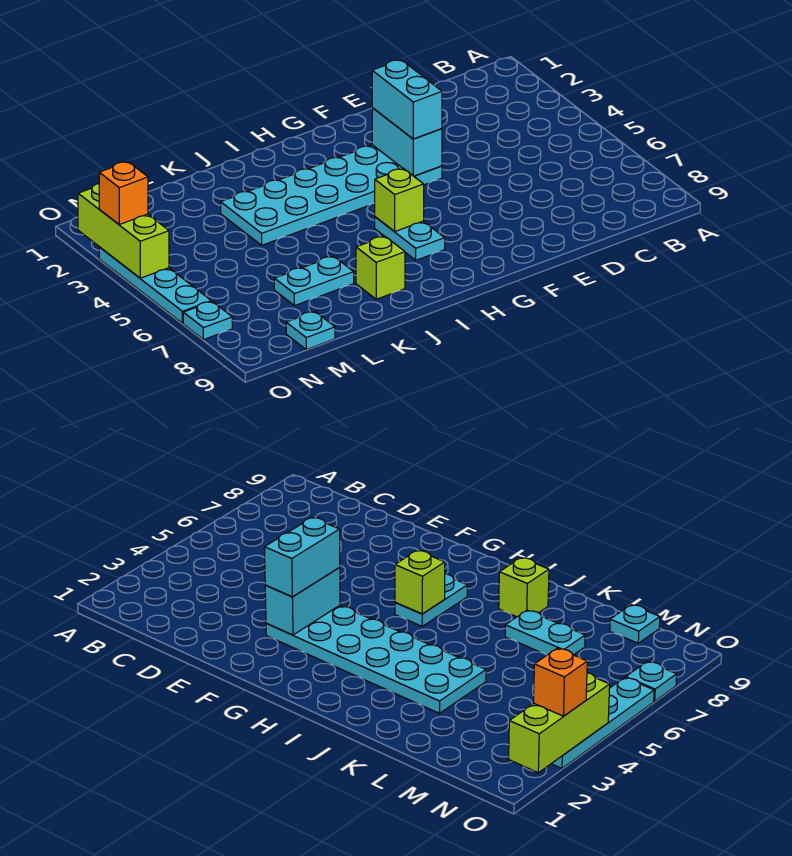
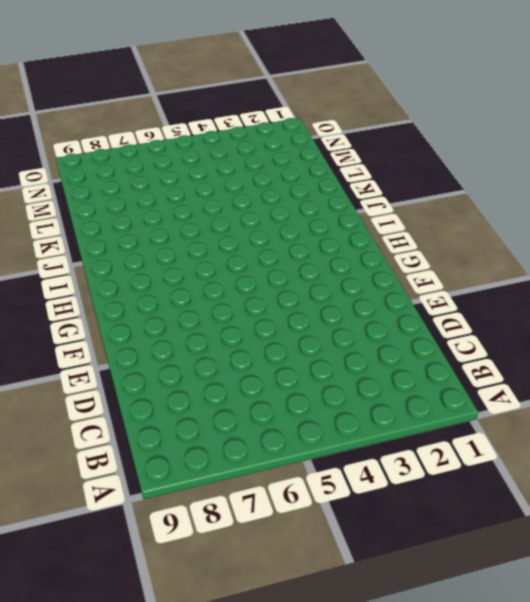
none -> cyan 2x6 plate [221,145,442,245]
none -> cyan 1x2 plate [375,217,445,260]
none -> lime 1x1 brick [356,236,405,299]

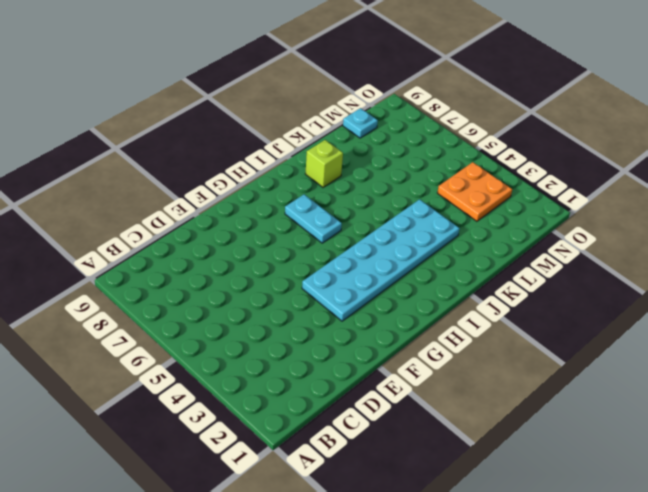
orange 2x2 plate [437,162,512,221] -> none
none -> cyan 1x2 plate [274,256,354,306]
none -> cyan 1x4 plate [99,247,211,323]
none -> cyan 1x1 plate [183,302,232,340]

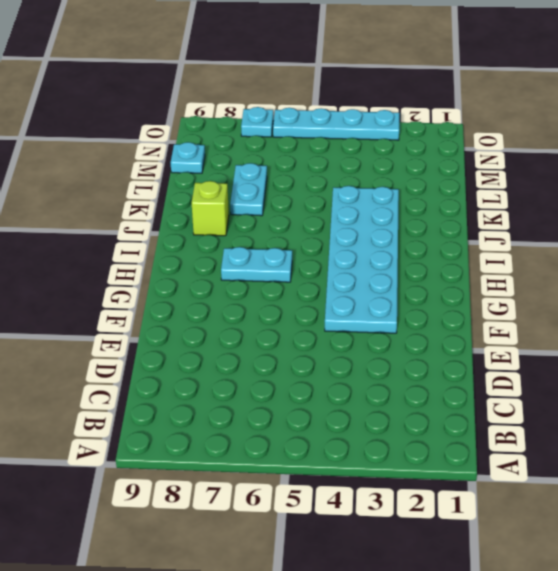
none -> cyan 1x2 brick [372,108,442,176]
none -> lime 1x1 brick [375,169,424,232]
none -> lime 1x3 brick [78,184,169,278]

